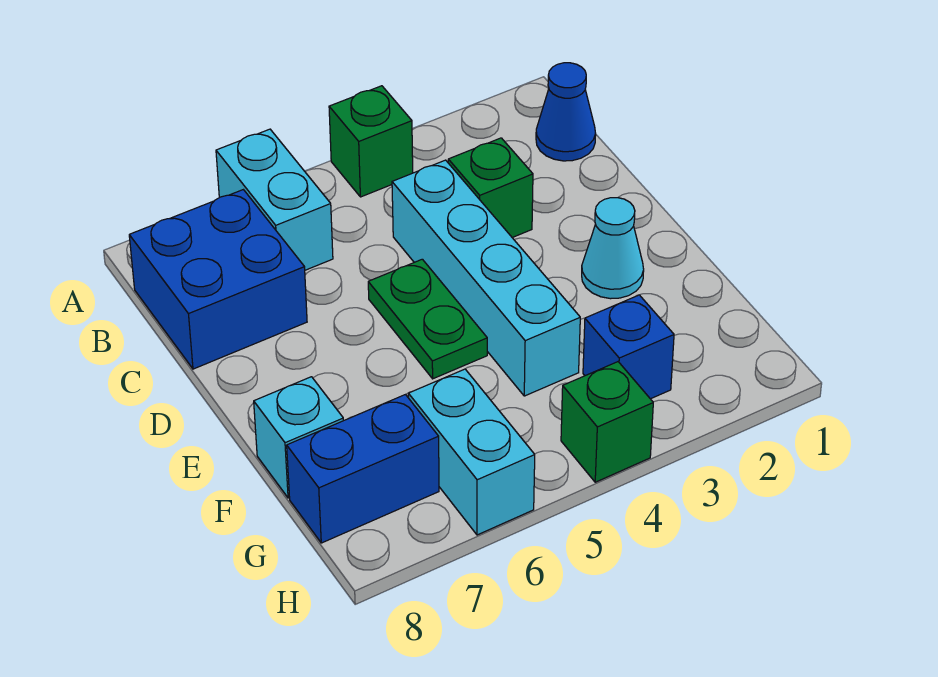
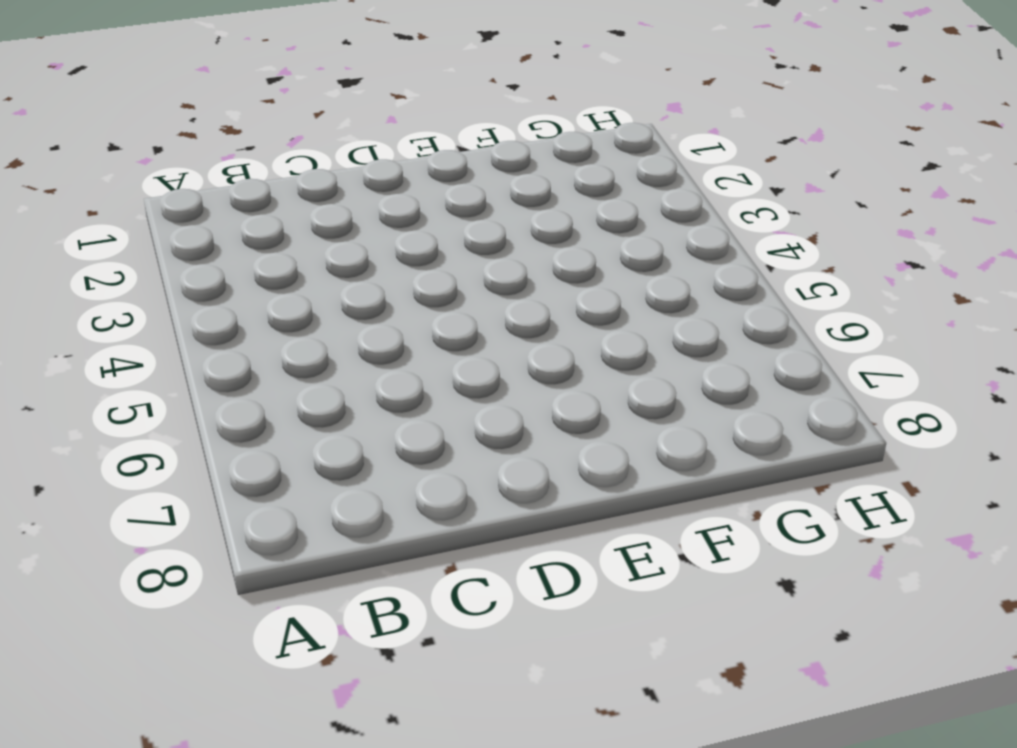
none -> green 1x1 brick [329,86,413,197]
none -> cyan 1x2 brick [216,129,333,270]
none -> blue 1x1 cone [536,63,596,161]

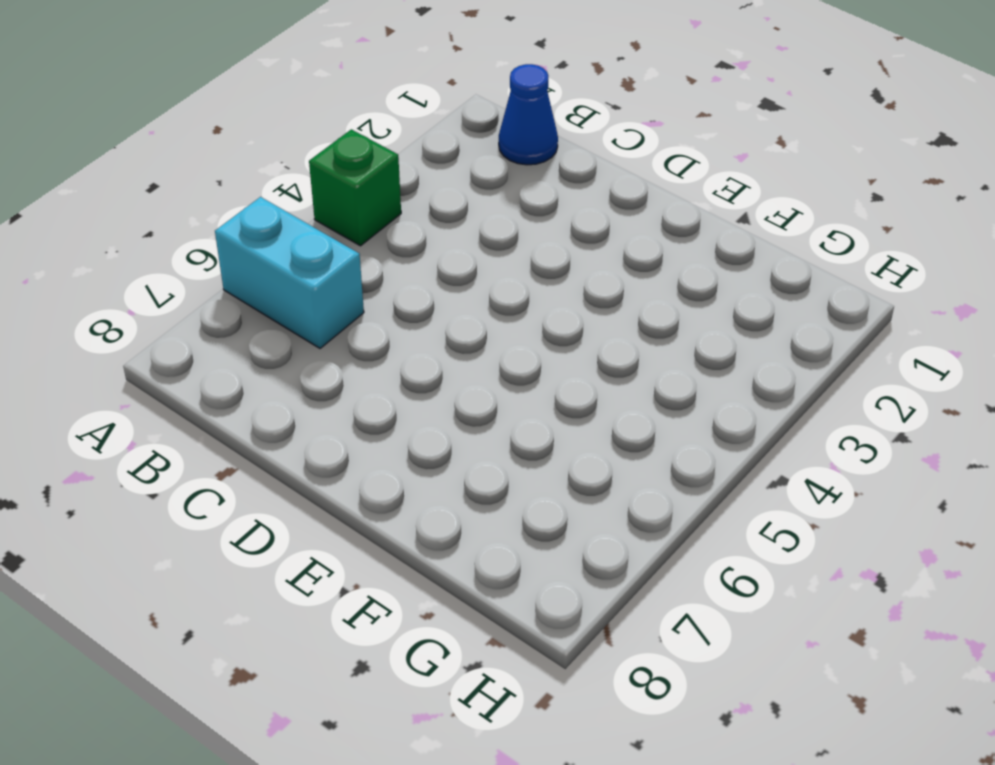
none -> blue 2x2 brick [129,190,307,369]
none -> green 1x1 brick [448,138,533,238]
none -> cyan 1x4 brick [392,160,580,396]

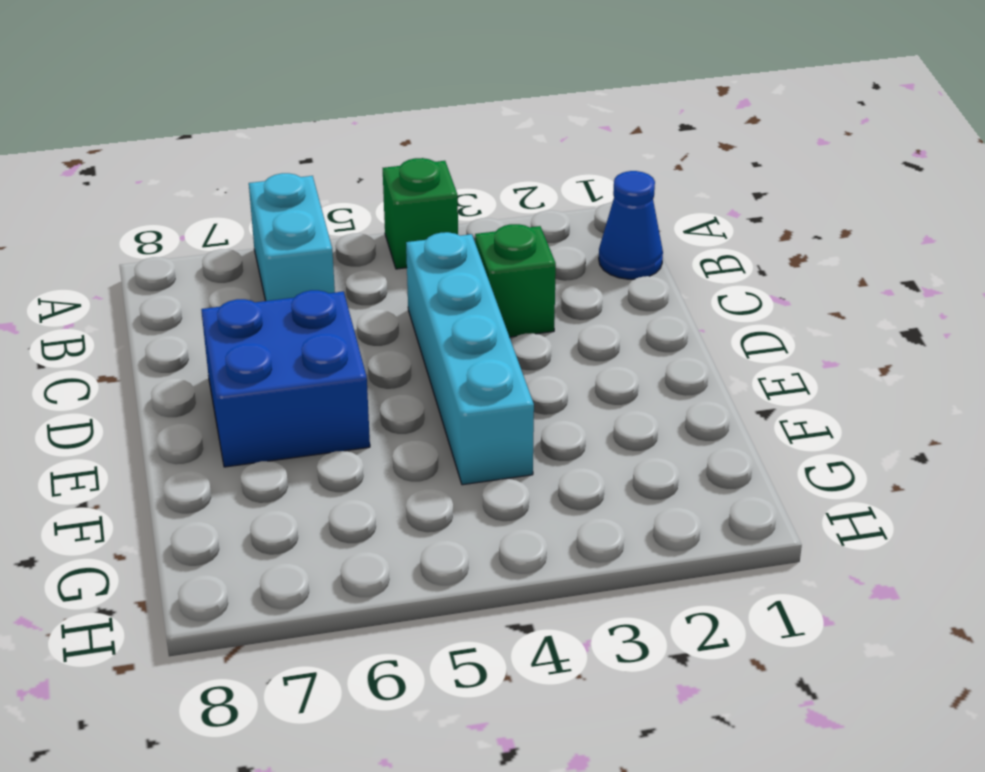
blue 2x2 brick [201,290,370,467] -> blue 2x2 brick moved to [129,190,307,369]
none -> green 1x2 plate [368,259,487,379]
none -> cyan 1x1 cone [582,198,644,299]
none -> cyan 1x1 brick [254,377,344,498]

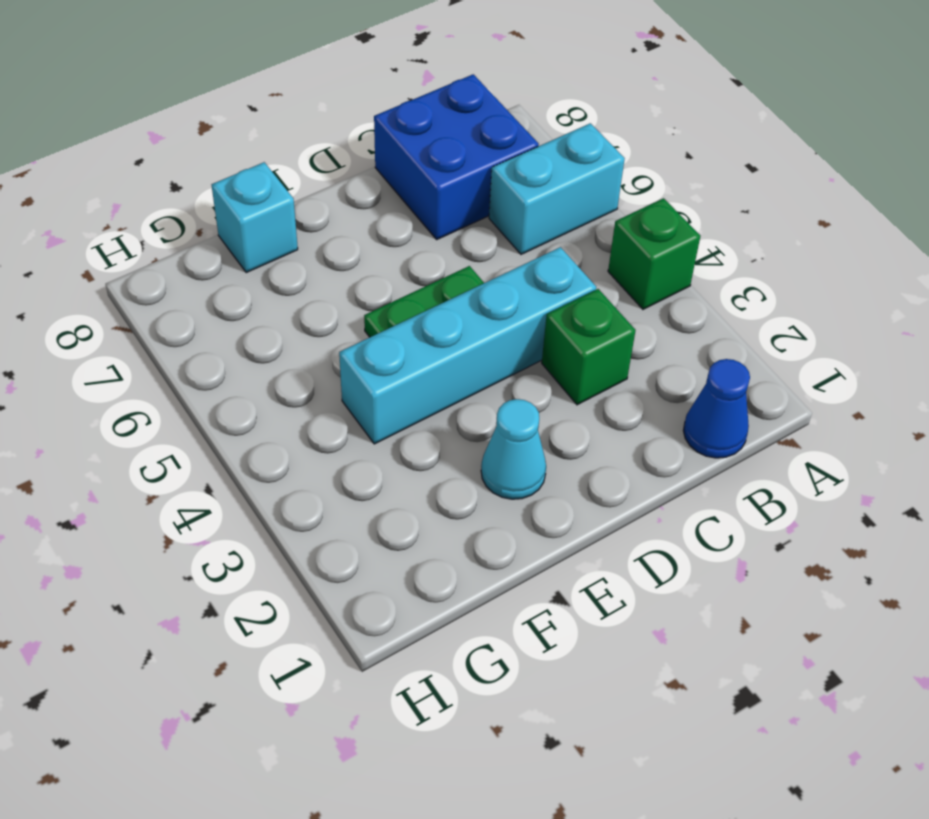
none -> blue 1x1 brick [583,295,674,399]
none -> cyan 1x2 brick [408,369,535,535]
none -> blue 1x2 brick [287,394,439,543]

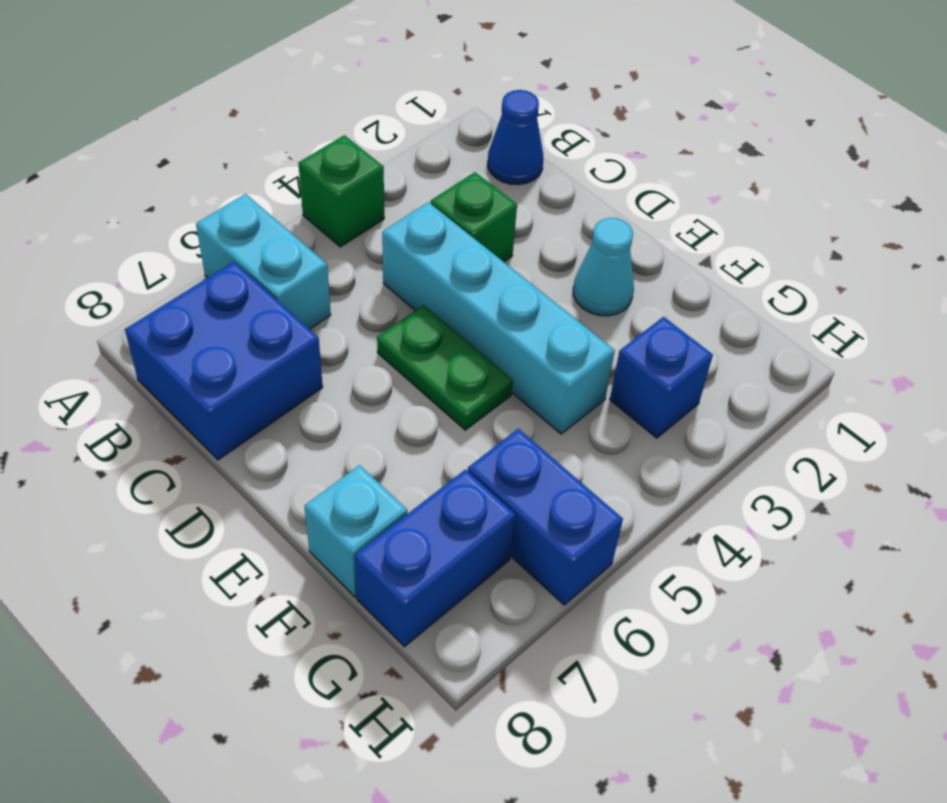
blue 1x2 brick [468,429,623,605] -> cyan 1x2 brick [408,369,535,535]
none -> green 1x1 brick [561,362,653,482]

